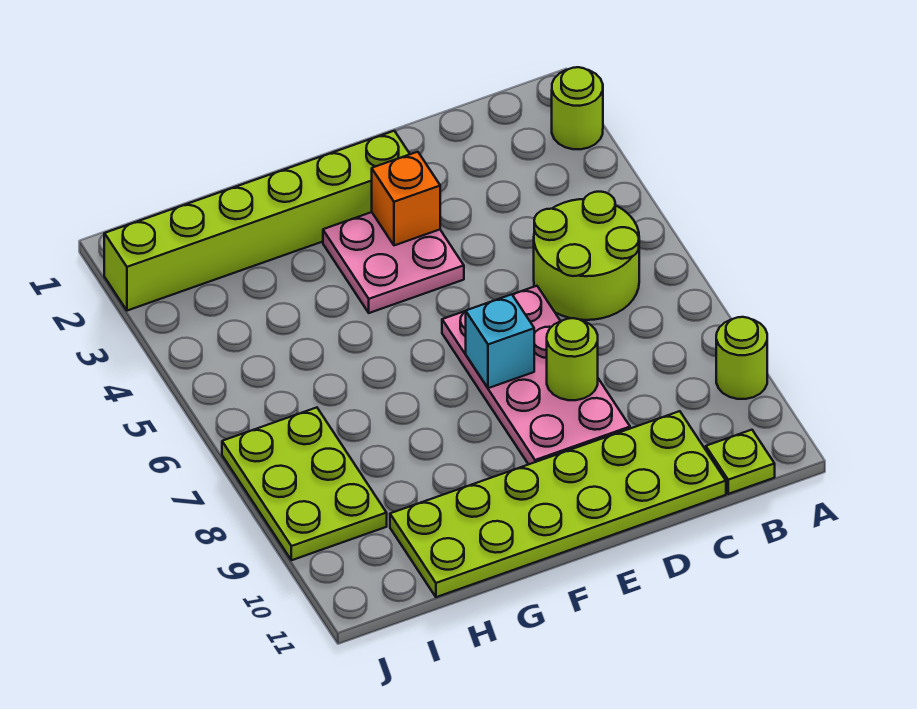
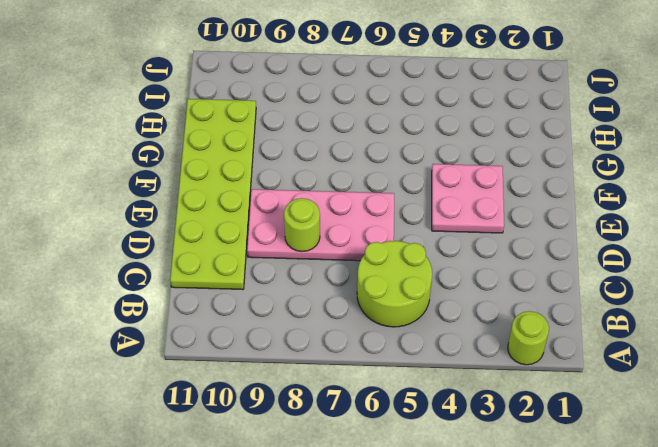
none -> lime 1x1 round brick [716,317,767,399]
none -> lime 1x1 plate [706,430,775,494]
none -> lime 1x6 brick [104,131,410,311]

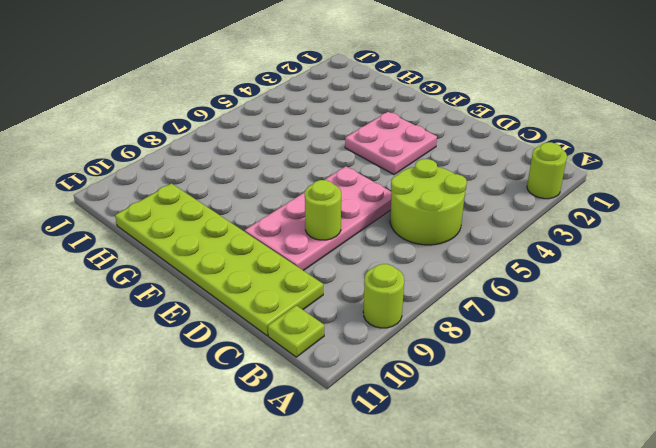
none -> lime 1x6 brick [104,131,410,311]
none -> lime 2x3 plate [222,408,387,560]
none -> orange 1x1 brick [372,152,440,245]

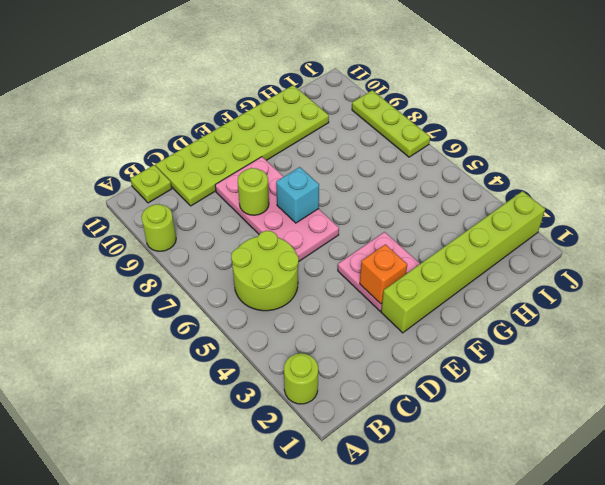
lime 1x3 plate [352,90,430,157] -> lime 2x3 plate [222,408,387,560]

